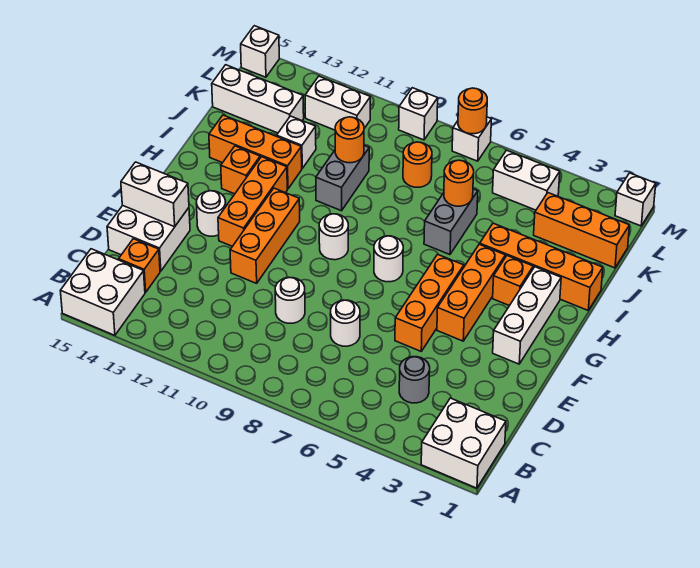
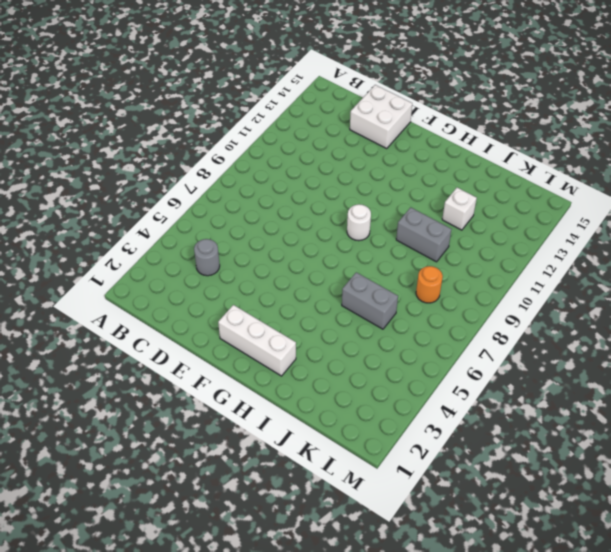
none -> white 2x2 brick [421,398,506,488]
none -> white 2x2 brick [61,249,145,335]
none -> orange 1x1 brick [119,239,160,292]
none -> white 1x1 round brick [330,300,360,346]

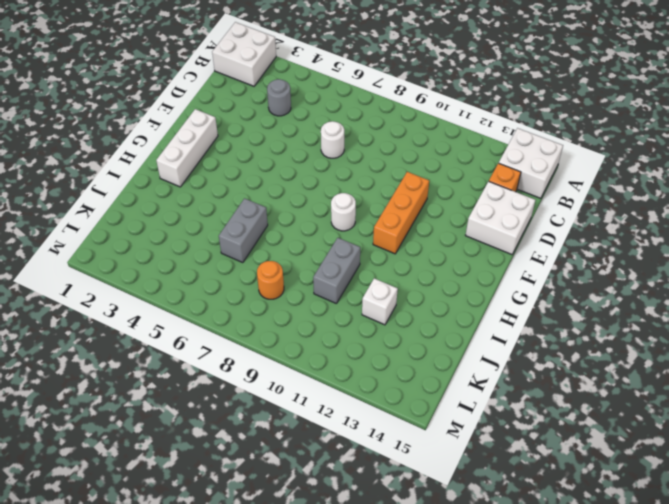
none -> white 1x1 round brick [275,277,305,323]
none -> orange 1x3 brick [395,254,464,351]
none -> orange 1x3 brick [437,244,505,341]
none -> orange 1x3 brick [218,157,287,246]

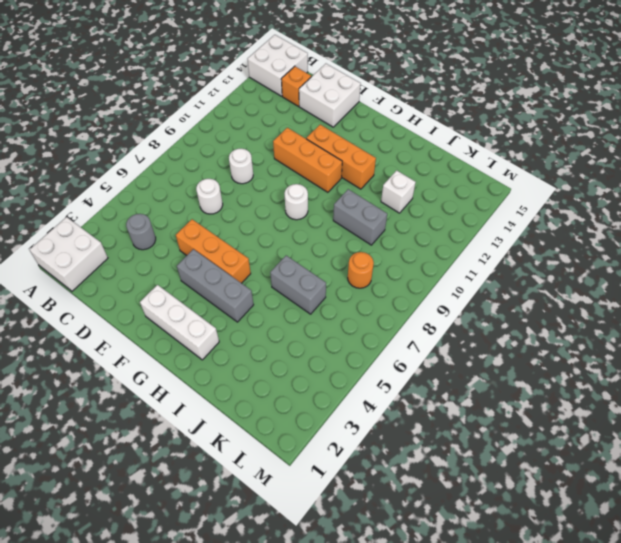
grey 1x3 brick [177,249,254,322] -> orange 1x3 brick [437,244,505,341]
none -> white 1x1 round brick [196,191,226,236]
none -> white 1x1 round brick [374,236,403,282]
none -> orange 1x1 brick [493,256,533,306]
none -> orange 1x1 brick [221,146,260,194]

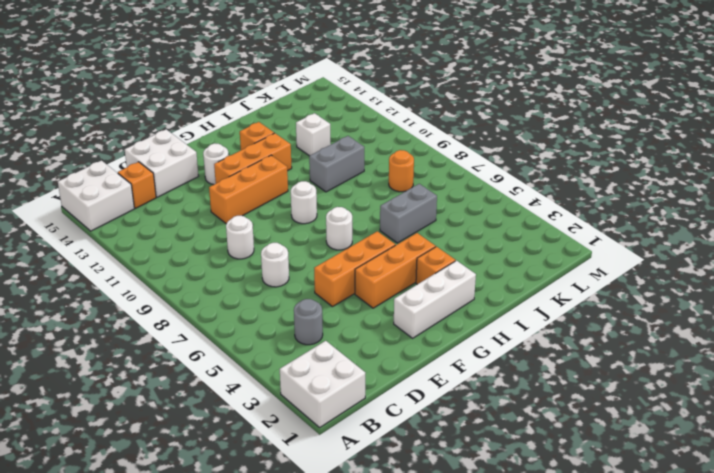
none -> orange 1x4 brick [480,223,603,310]
none -> orange 1x3 brick [209,115,302,189]
none -> orange 1x3 brick [534,193,629,268]
none -> white 1x3 brick [212,65,304,133]

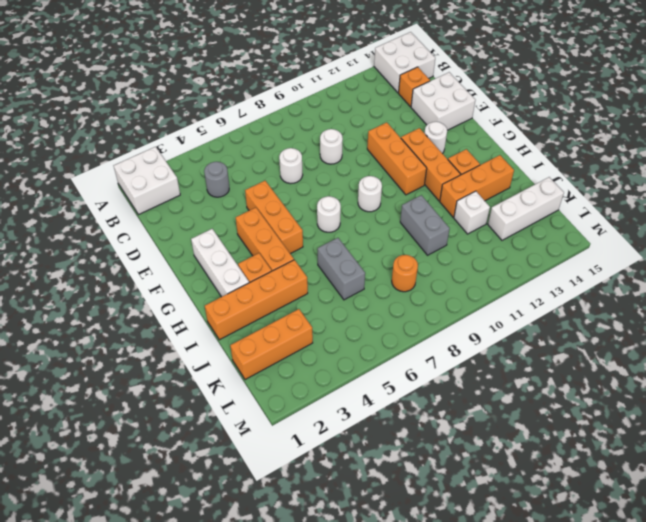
none -> white 1x2 brick [493,150,560,210]
none -> white 1x2 brick [305,76,370,130]
none -> white 1x1 brick [615,173,656,226]
none -> white 1x1 brick [452,117,491,161]

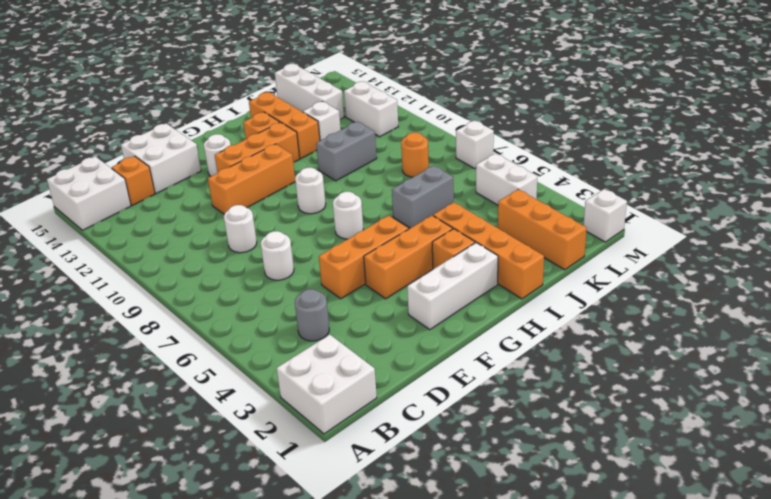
none -> white 1x1 brick [399,88,438,140]
none -> white 1x1 brick [241,26,279,77]
none -> white 1x2 brick [121,162,189,227]
none -> orange 1x1 round brick [444,160,474,206]

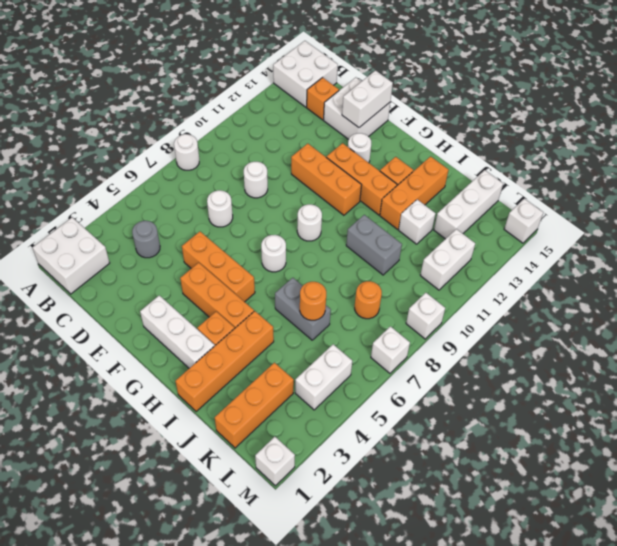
white 1x1 round brick [174,134,199,170] -> none
none -> orange 1x1 round brick [335,117,364,163]
none -> orange 1x1 round brick [458,88,487,134]

